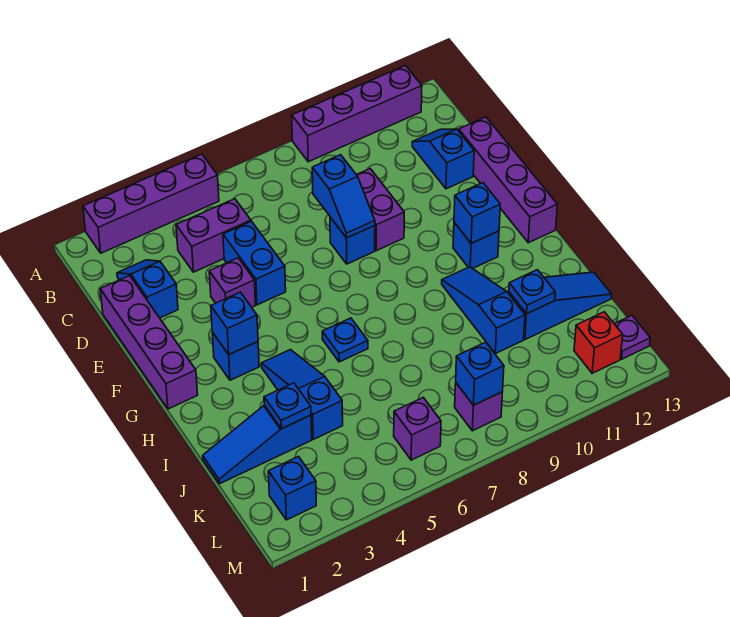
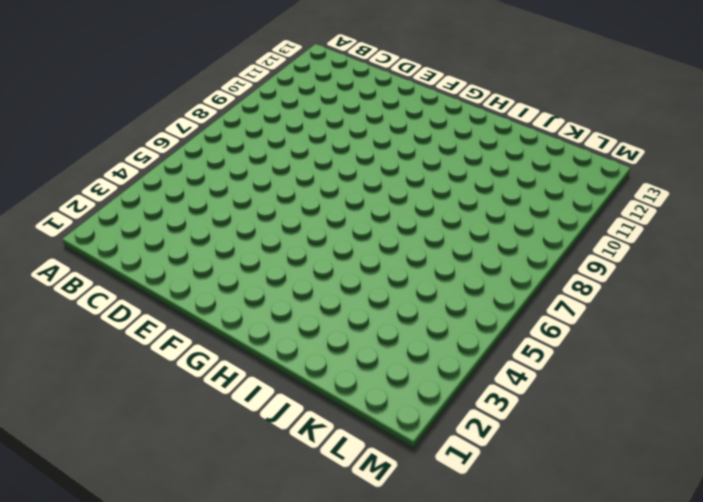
none -> purple 1x4 brick [83,154,219,253]
none -> purple 1x4 brick [292,66,422,162]
none -> blue 1x2 slope [117,260,178,318]

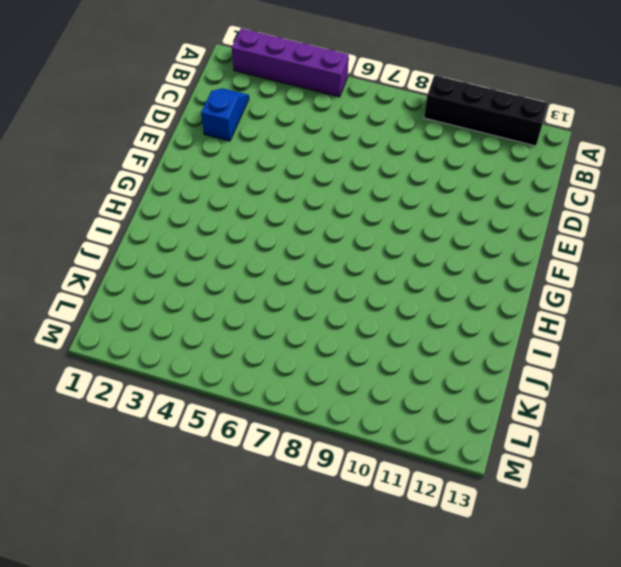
black 1x4 brick [424,75,548,146] -> purple 1x4 brick [292,66,422,162]
none -> purple 1x2 brick [176,199,251,272]
none -> blue 1x2 slope [412,129,474,189]
none -> purple 1x4 brick [100,276,198,409]

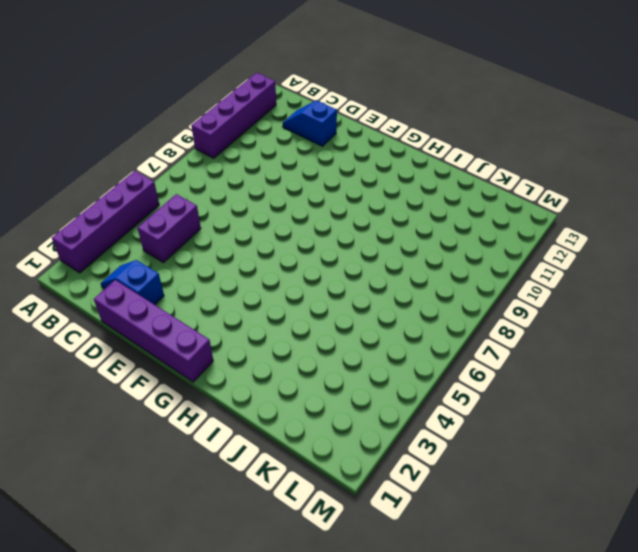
none -> blue 1x2 brick [223,221,286,305]
none -> purple 1x2 brick [357,169,404,251]
none -> purple 1x4 brick [459,117,557,243]

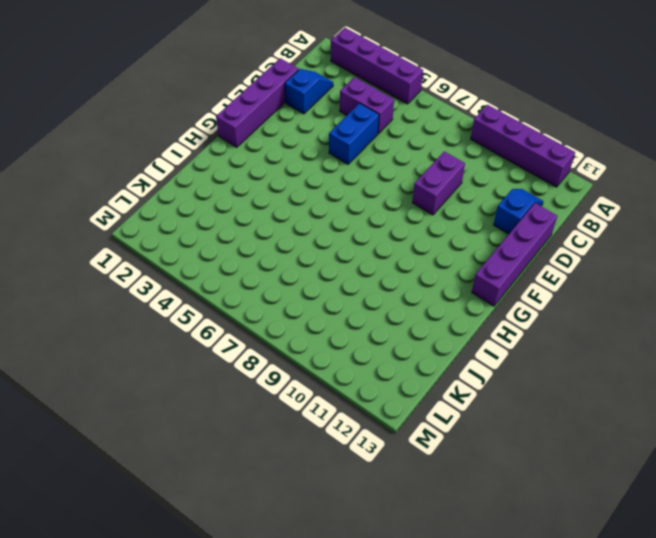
none -> purple 1x1 brick [209,258,256,307]
none -> blue 1x1 brick [330,217,375,264]
none -> blue 1x1 brick [212,332,259,380]

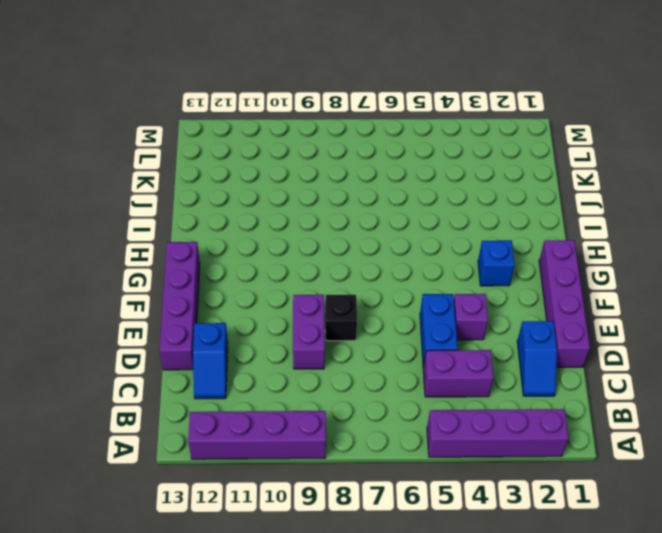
black 1x1 brick [325,295,357,341] -> blue 1x1 brick [330,217,375,264]
none -> blue 1x1 brick [453,222,499,269]
none -> blue 1x3 slope [261,350,343,439]
none -> blue 1x1 plate [322,318,368,362]

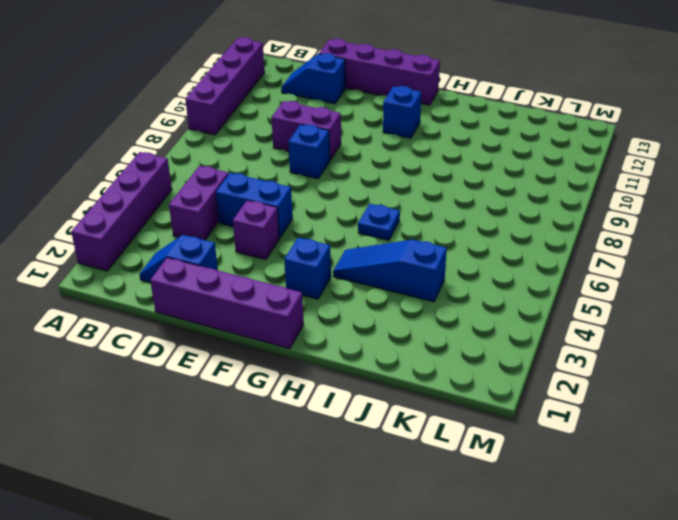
none -> blue 1x3 slope [442,267,525,354]
none -> blue 1x3 slope [203,405,312,484]
none -> blue 1x3 slope [509,272,612,339]

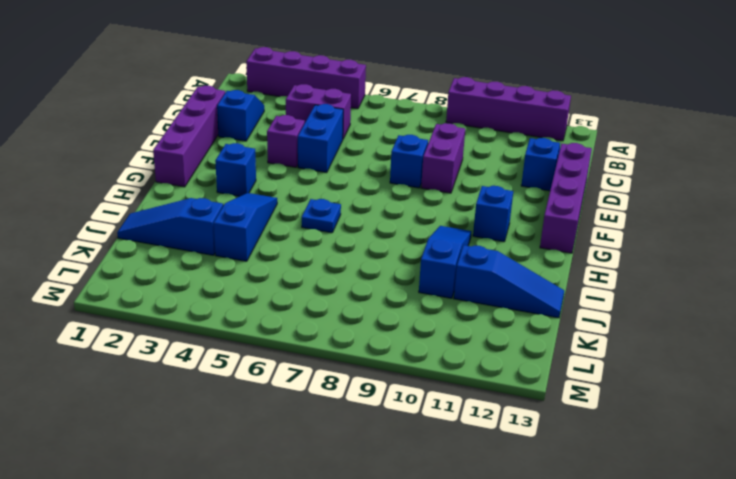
none -> blue 1x1 brick [268,457,316,520]
none -> purple 1x1 brick [394,398,441,460]
none -> purple 1x1 brick [455,383,502,431]

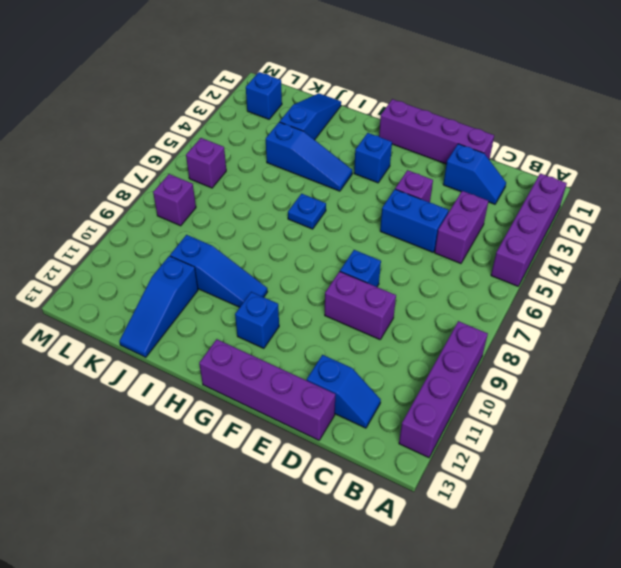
none -> red 1x1 brick [574,312,623,373]
none -> purple 1x1 plate [615,315,650,359]
none -> blue 1x2 slope [312,155,375,238]

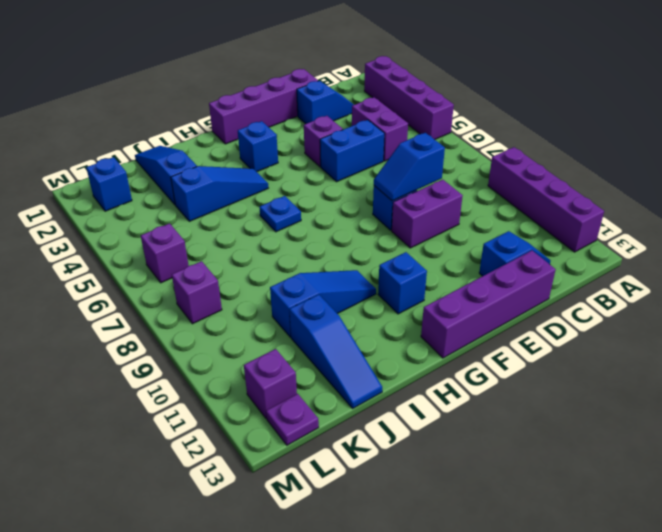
purple 1x1 brick [244,349,297,418] -> red 1x1 brick [574,312,623,373]
none -> blue 1x1 brick [211,292,258,354]
none -> blue 1x1 brick [454,183,500,243]
none -> blue 1x1 plate [264,383,311,429]

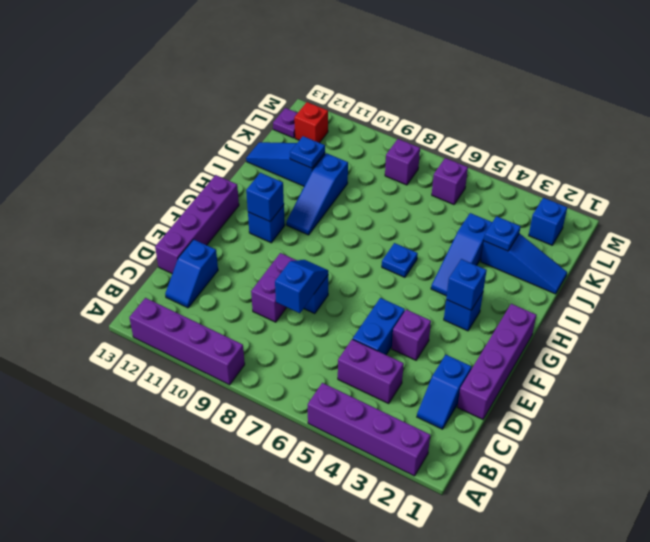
none -> blue 1x1 brick [456,342,504,405]

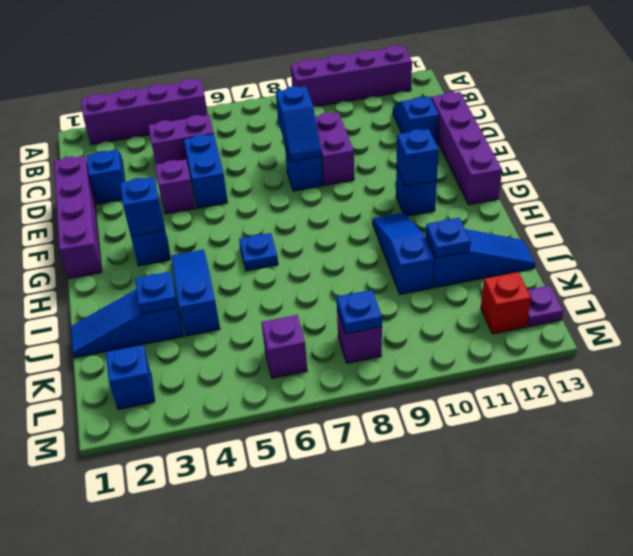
blue 1x1 plate [337,290,382,334] -> blue 1x1 brick [456,342,504,405]

